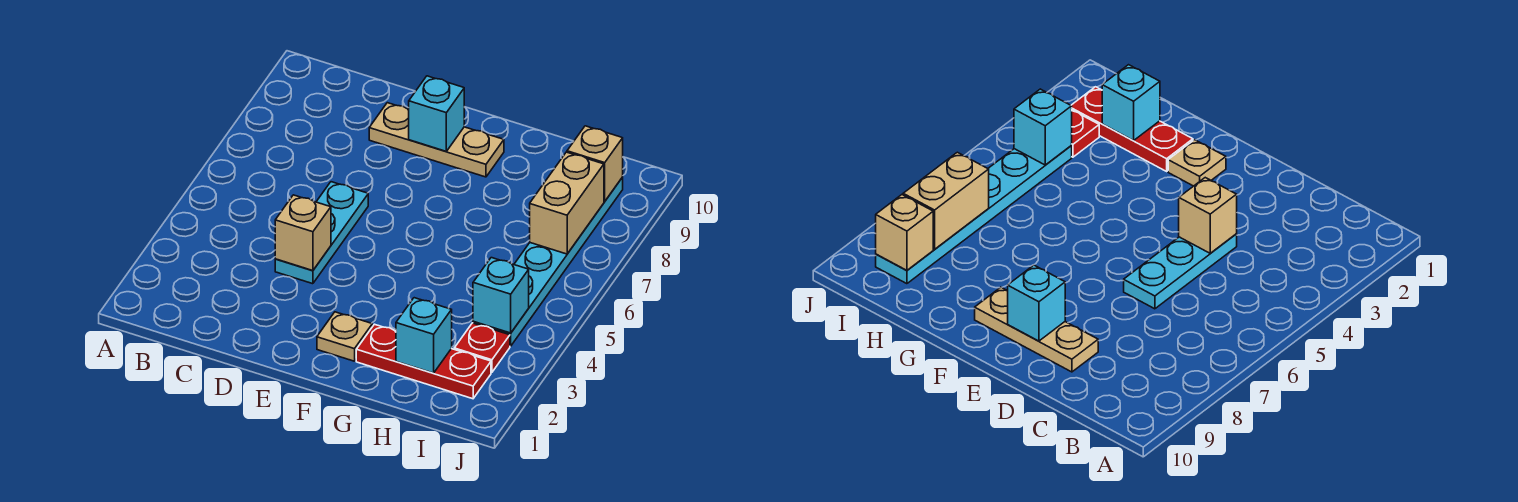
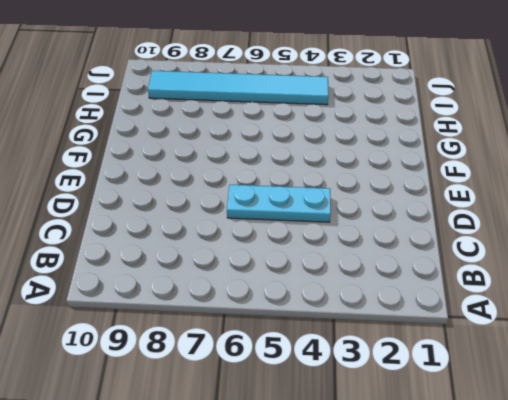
cyan 1x6 tile [148,71,328,105] -> cyan 1x6 plate [473,177,623,346]
none -> tan 1x3 plate [369,103,504,177]
none -> tan 1x1 plate [317,312,372,361]
none -> red 1x3 plate [356,324,491,399]

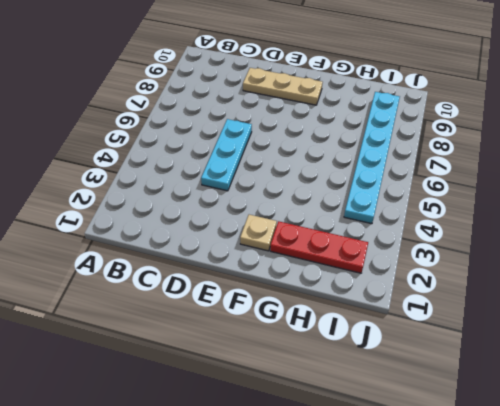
none -> red 1x1 plate [454,323,510,372]
none -> tan 1x1 brick [275,195,331,271]
none -> cyan 1x1 brick [409,76,464,151]

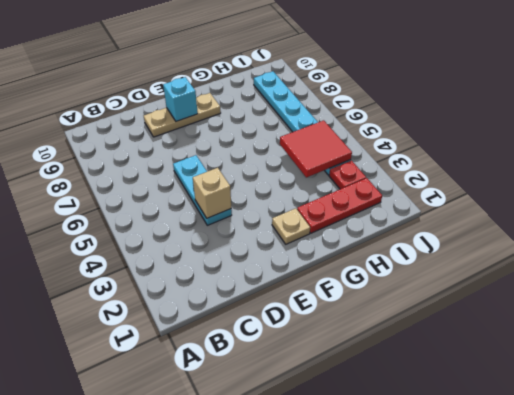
red 2x2 tile [280,120,352,177] -> cyan 1x1 brick [473,258,529,333]
none -> cyan 1x1 brick [396,298,452,373]
none -> tan 1x2 brick [530,152,604,254]
none -> tan 1x1 brick [567,126,623,201]

